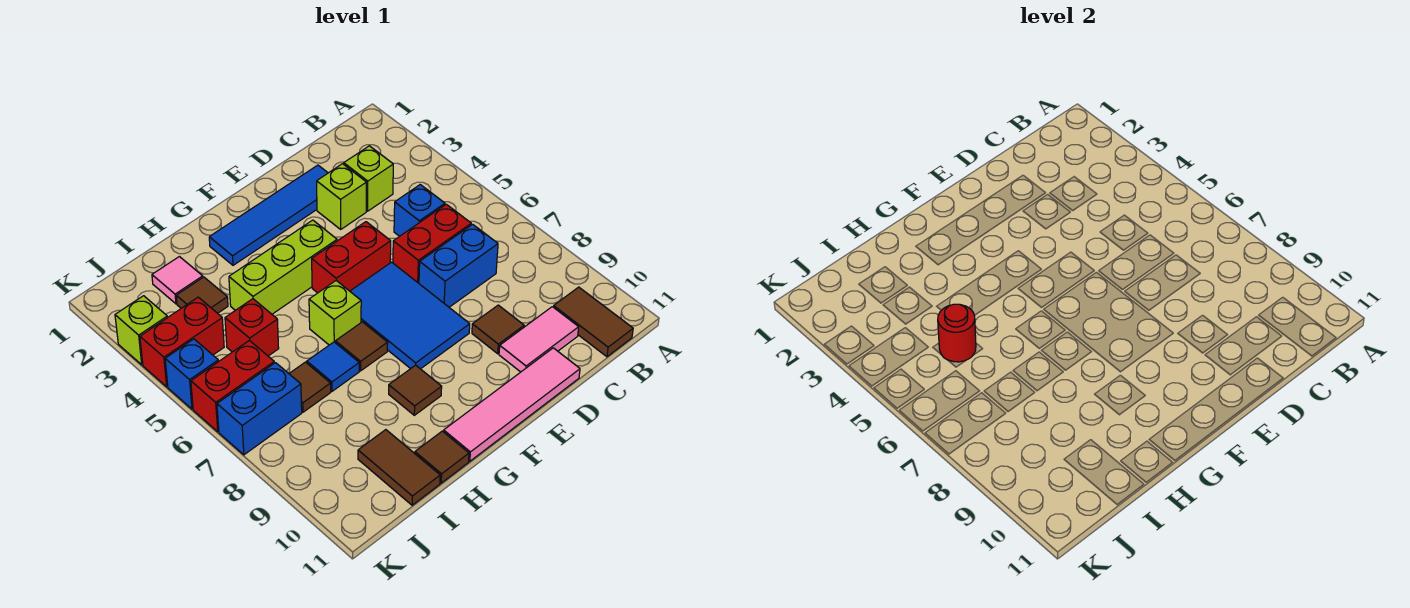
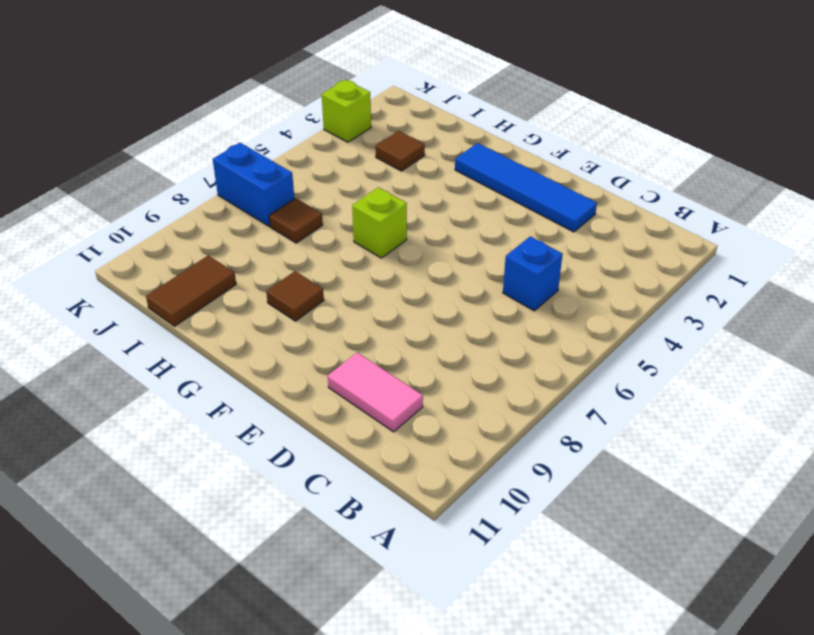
none -> brown 1x2 tile [554,287,633,357]
none -> lime 1x1 brick [344,146,393,211]
none -> red 1x2 brick [393,204,471,283]

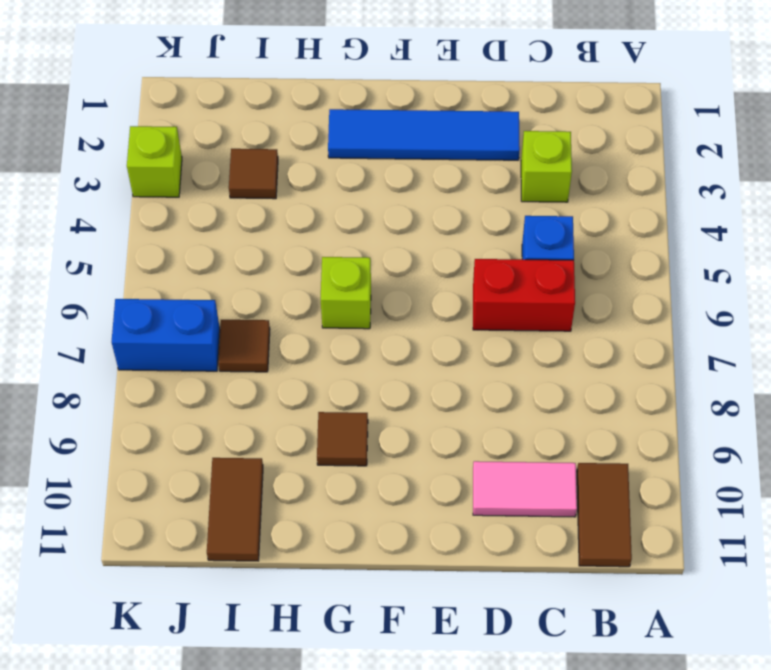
none -> blue 1x2 brick [419,224,498,307]
none -> lime 1x1 brick [317,164,367,229]
none -> brown 1x1 tile [472,305,524,354]

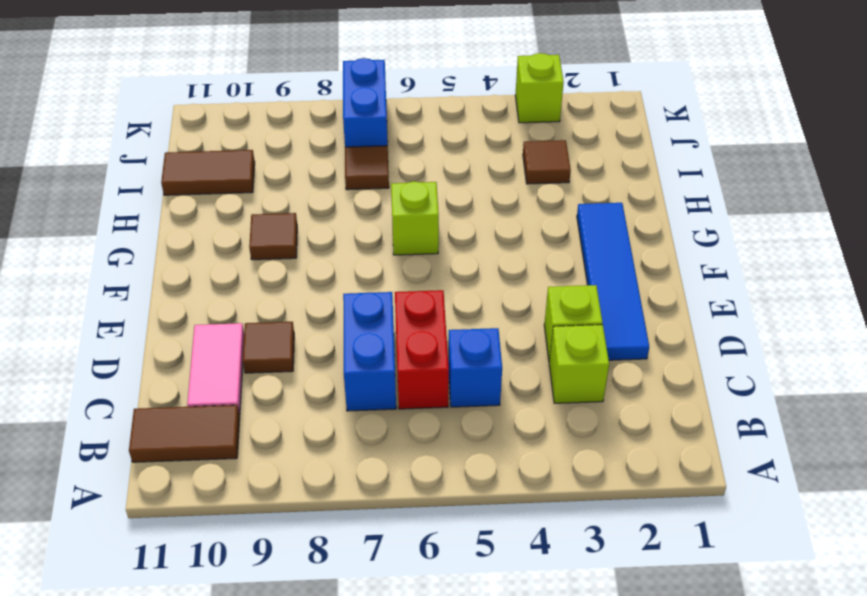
none -> pink 1x4 tile [444,348,580,461]
none -> red 1x2 brick [312,222,391,293]
none -> blue 2x3 tile [350,262,470,369]

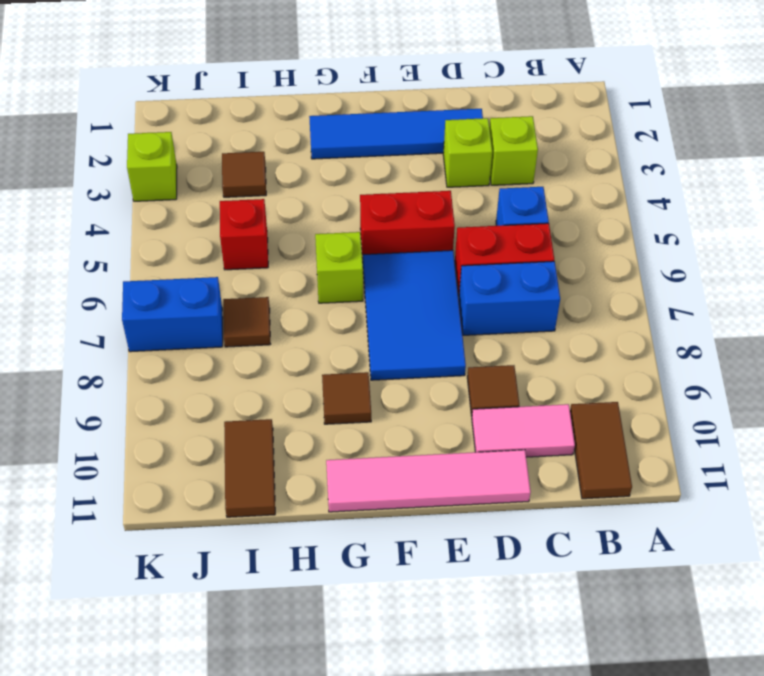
none -> lime 1x3 brick [229,220,337,314]
none -> brown 1x1 tile [335,322,388,371]
none -> blue 1x1 tile [307,342,359,391]

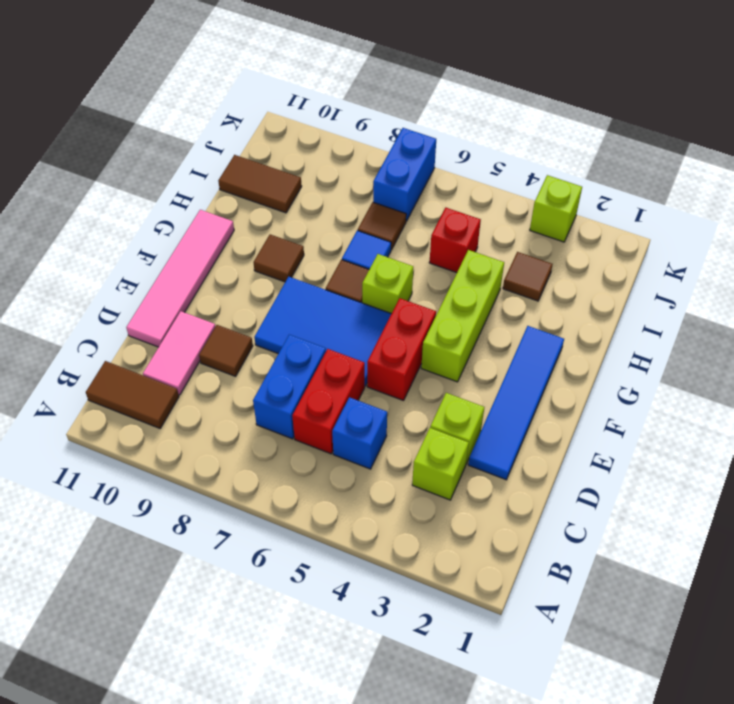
none -> brown 1x1 tile [415,431,469,483]
none -> pink 1x1 tile [152,257,203,304]
none -> red 1x2 brick [140,297,224,387]

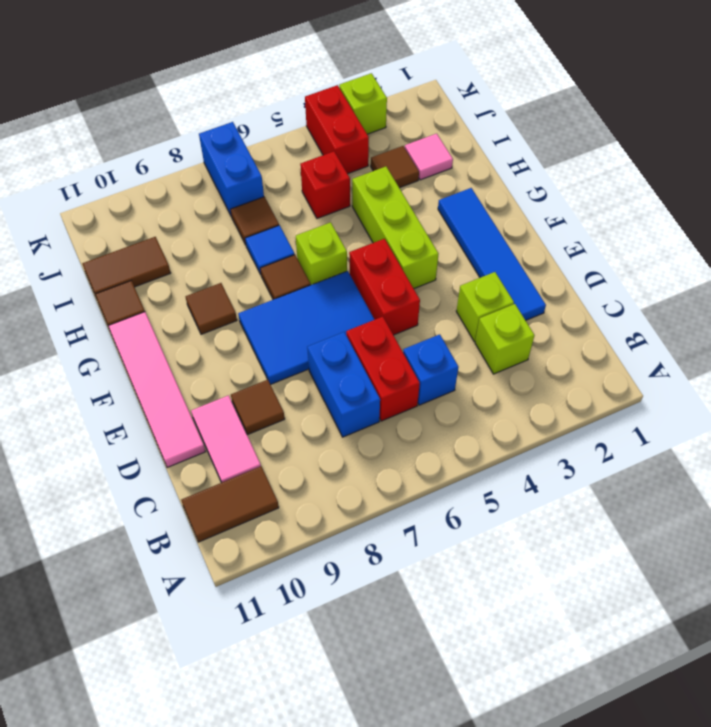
none -> red 1x2 brick [191,340,274,432]
none -> blue 1x1 brick [165,339,218,409]
none -> red 1x1 round brick [938,304,976,362]

